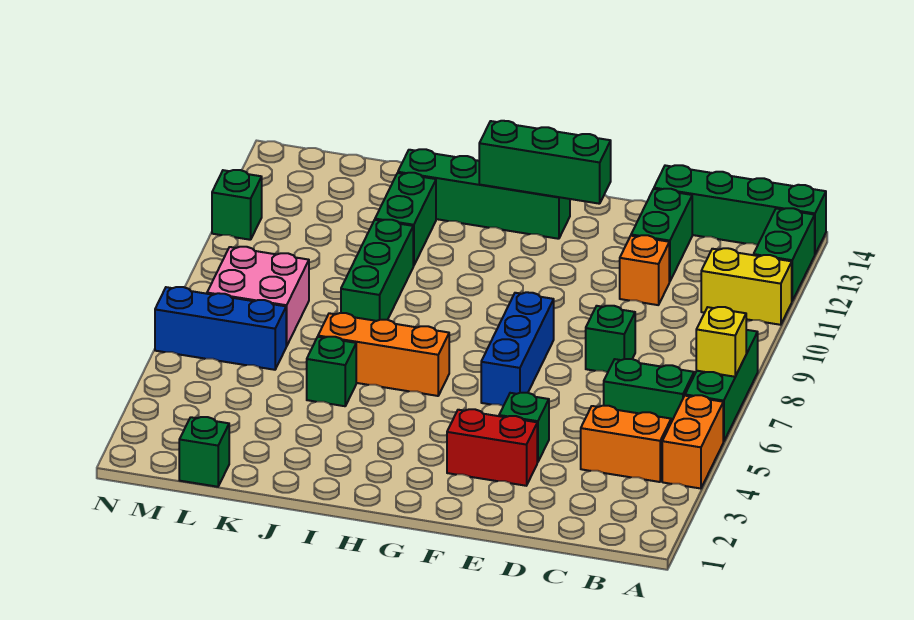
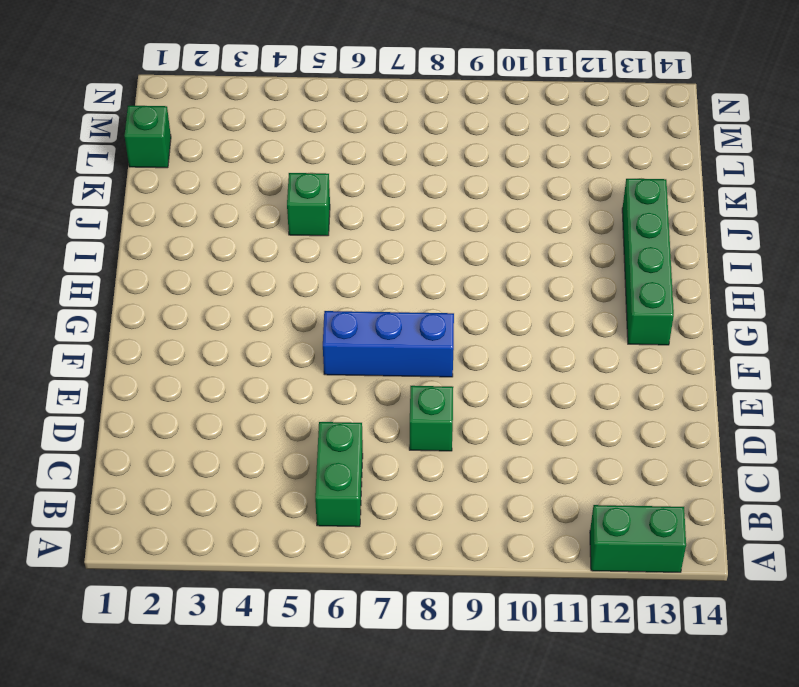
none -> orange 1x2 brick [662,395,723,489]
none -> green 1x3 brick [685,330,758,442]
none -> yellow 1x2 brick [701,248,792,325]

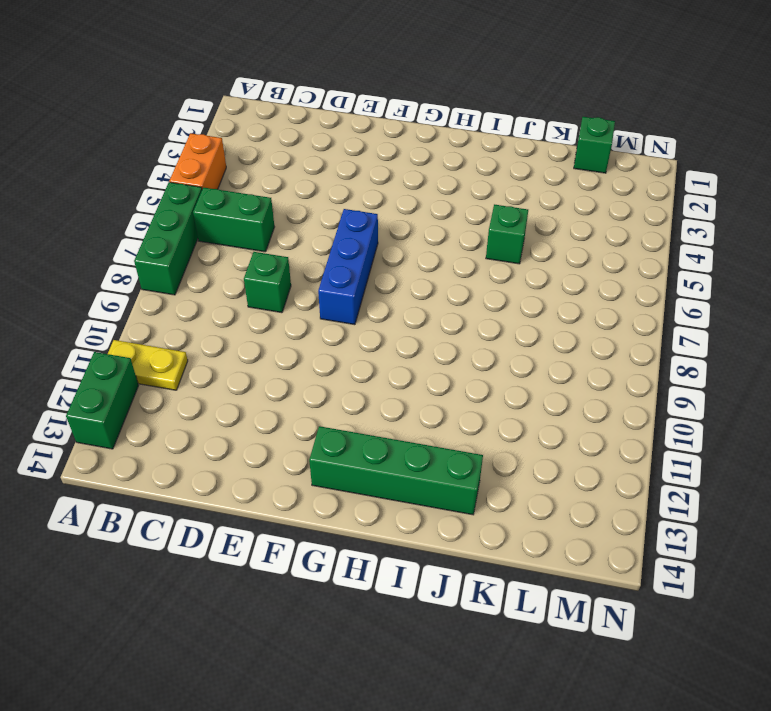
yellow 1x2 plate [108,340,188,390] -> yellow 1x2 brick [701,248,792,325]
none -> green 1x4 brick [654,165,826,254]
none -> orange 1x2 brick [581,406,671,482]
none -> orange 1x1 brick [620,235,669,305]

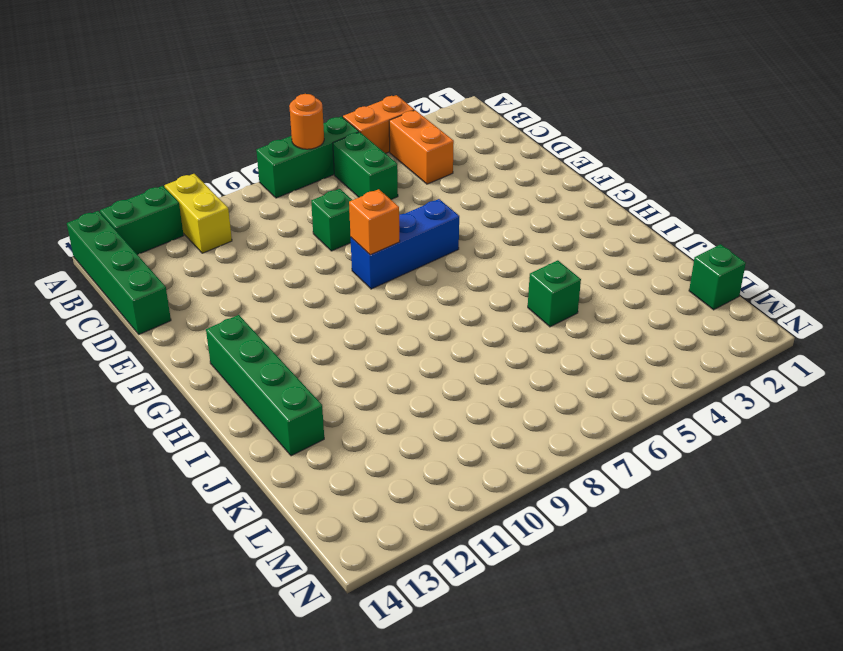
orange 1x1 round brick [289,94,324,149] -> yellow 1x1 brick [696,307,746,377]
orange 1x1 brick [349,189,400,255] -> orange 1x1 brick moved to [620,235,669,305]
none -> green 1x2 brick [631,189,692,282]
none -> red 1x2 brick [447,409,537,486]
none -> green 1x1 brick [499,393,549,462]

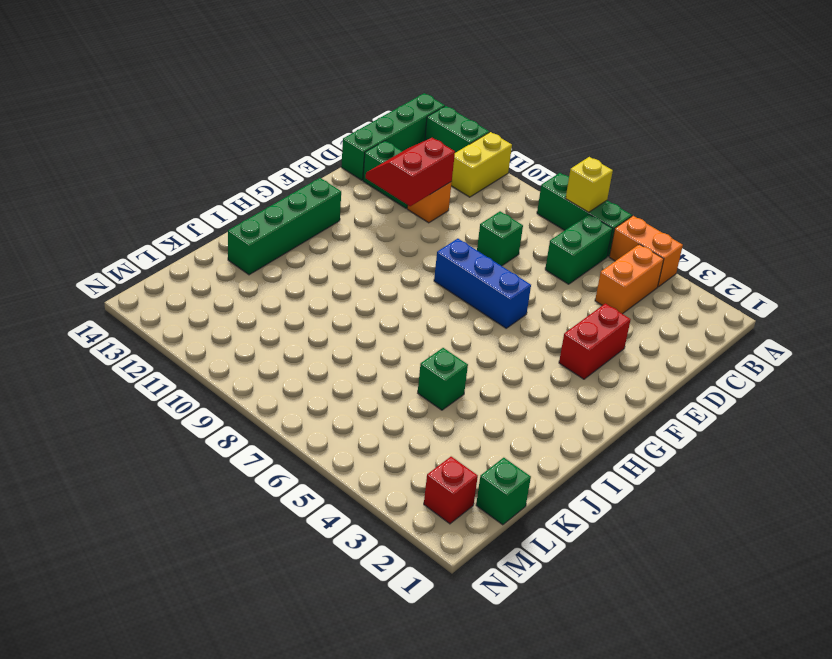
red 2x2 slope [366,138,455,206] -> none
red 1x1 brick [424,457,478,524] -> none
none -> green 1x1 brick [499,393,549,462]
none -> orange 1x3 brick [318,313,449,396]
none -> green 1x3 brick [341,220,413,321]

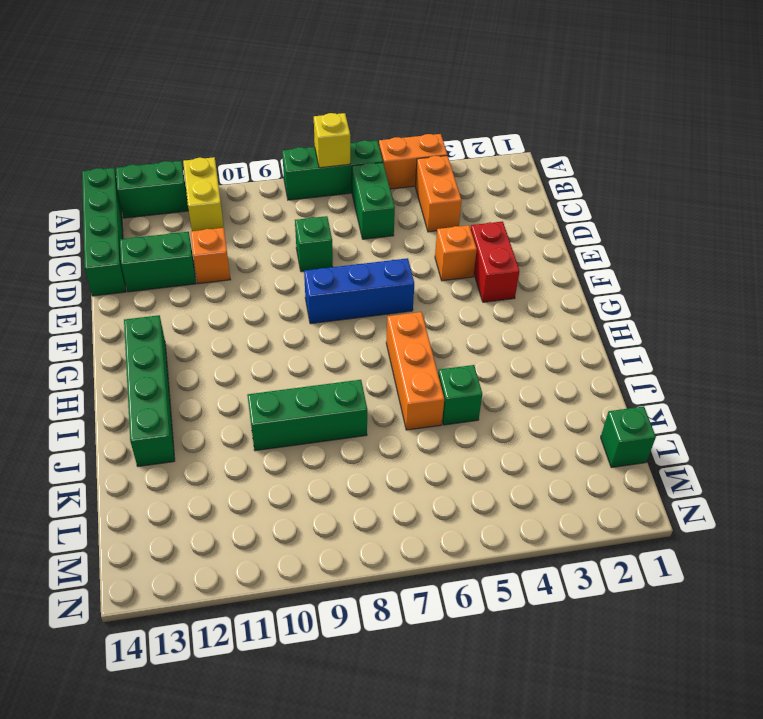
orange 1x1 brick [435,225,477,281] -> green 1x1 brick [499,393,549,462]
none -> green 1x2 brick [375,173,436,266]
none -> blue 1x3 brick [155,287,286,370]
none -> pink 2x2 brick [207,247,309,346]

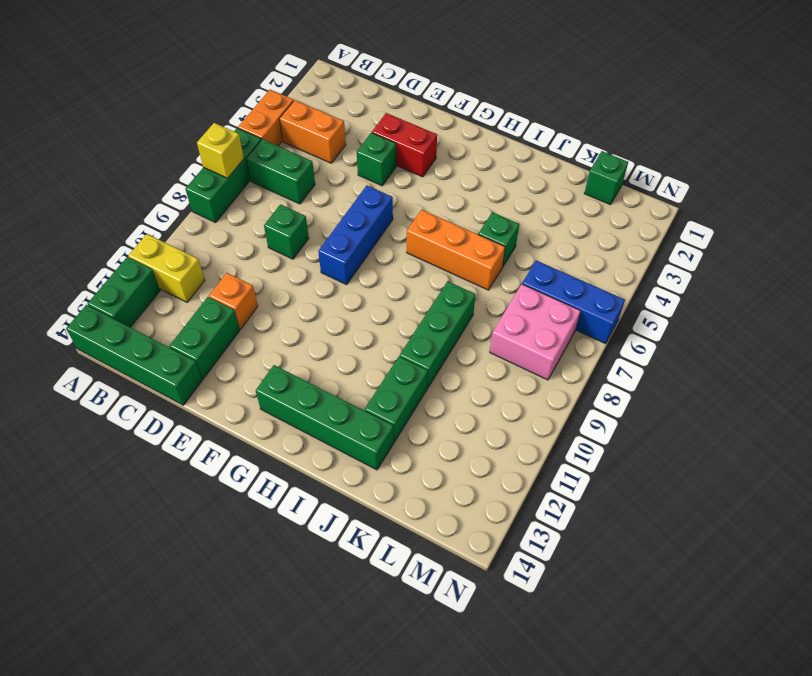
none -> green 1x1 brick [212,170,262,240]
none -> green 1x3 brick [479,121,611,204]

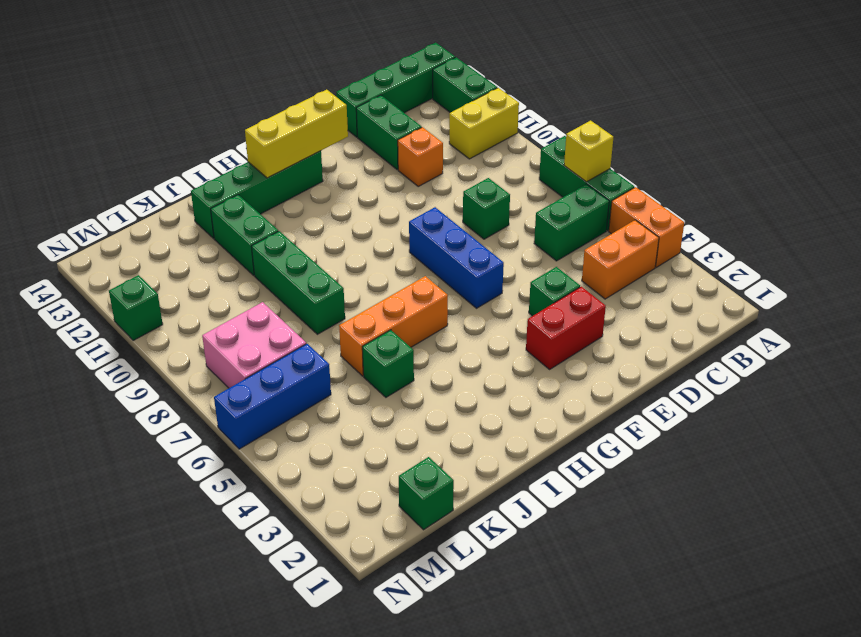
yellow 1x3 brick [245,90,348,178] -> green 1x3 brick [479,121,611,204]

